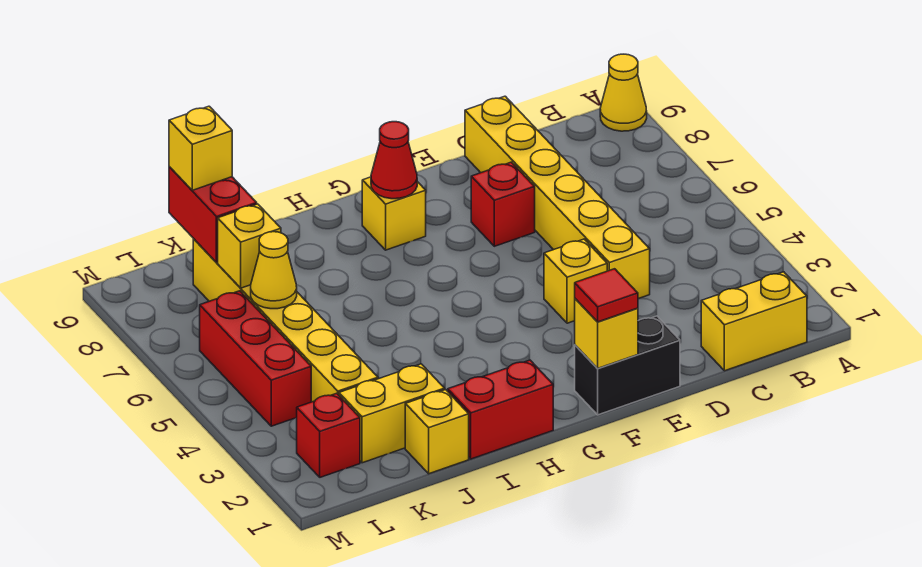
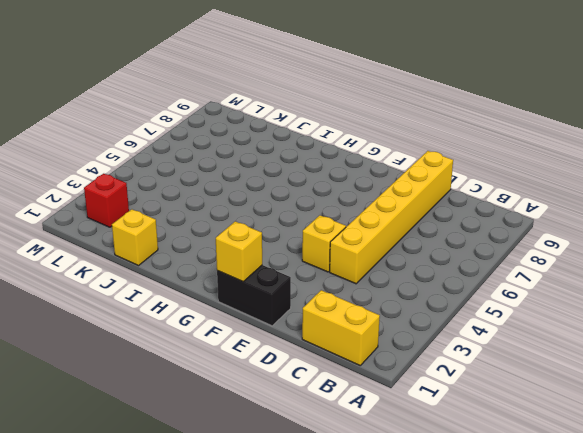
none -> yellow 1x1 cone [600,54,647,131]
none -> red 1x1 brick [471,162,535,246]
none -> yellow 1x1 brick [362,177,426,250]

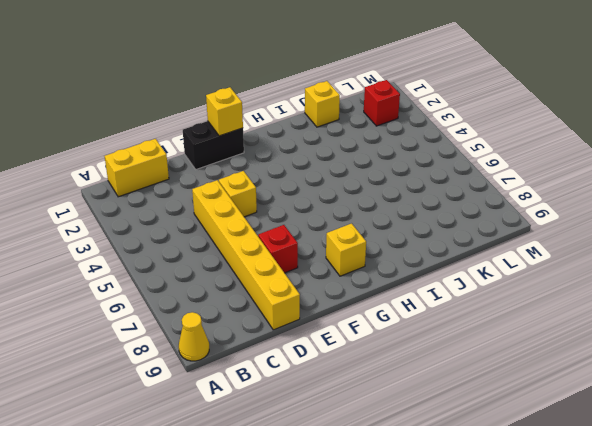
none -> red 1x2 brick [448,360,553,459]
none -> yellow 1x2 brick [339,364,445,463]
none -> yellow 1x6 brick [193,239,378,402]

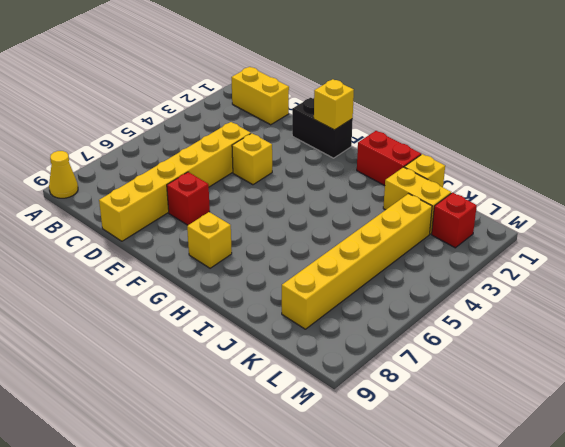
none -> red 1x3 brick [200,291,311,426]
none -> red 1x1 cone [371,122,417,199]
none -> yellow 1x1 cone [251,232,297,309]

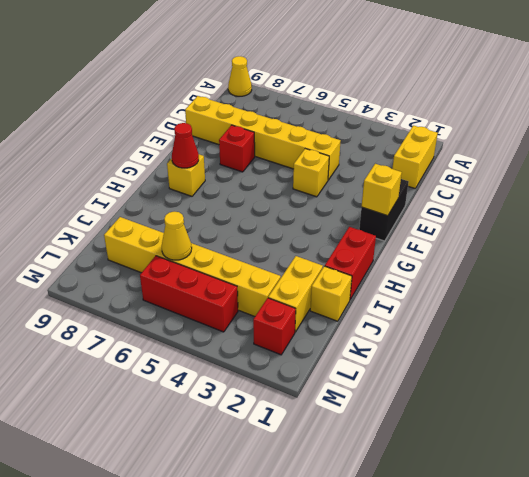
none -> yellow 1x1 brick [218,204,281,288]
none -> red 1x2 brick [169,167,257,263]
none -> red 1x1 tile [575,269,638,322]

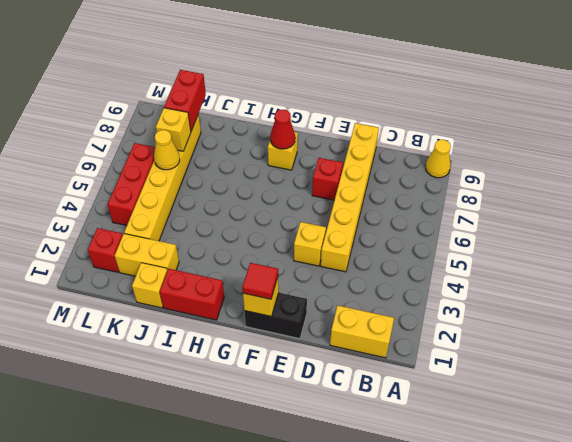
none -> yellow 1x1 brick [169,106,232,190]

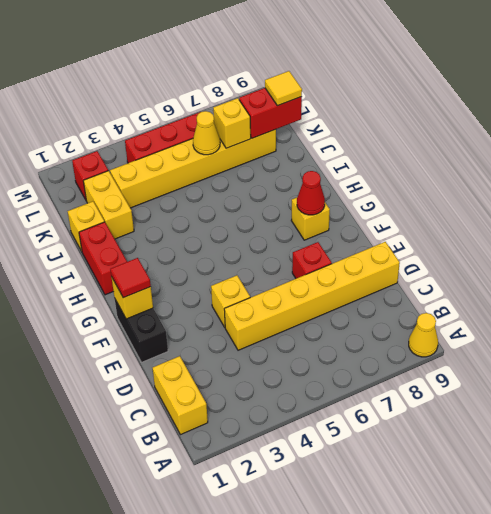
yellow 1x1 tile [265,71,302,106] -> yellow 1x1 brick [169,106,232,190]

